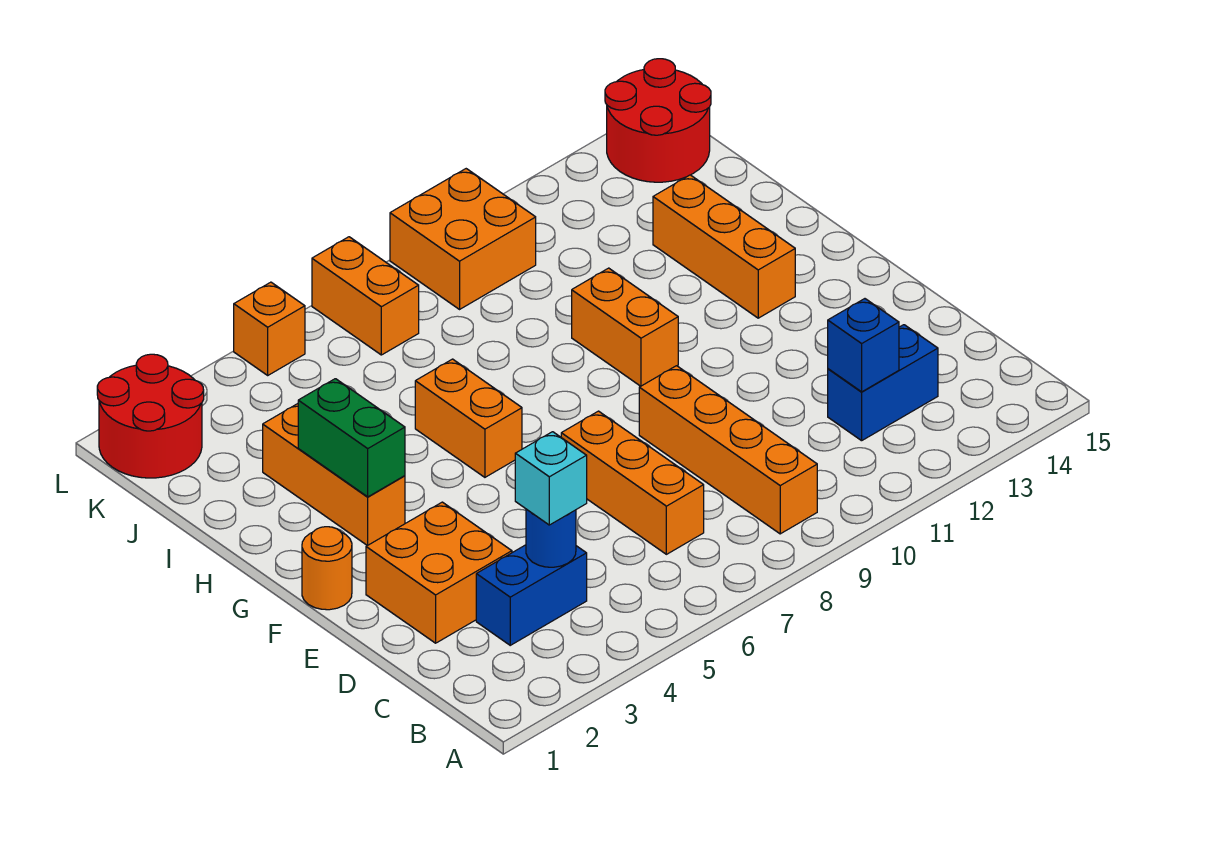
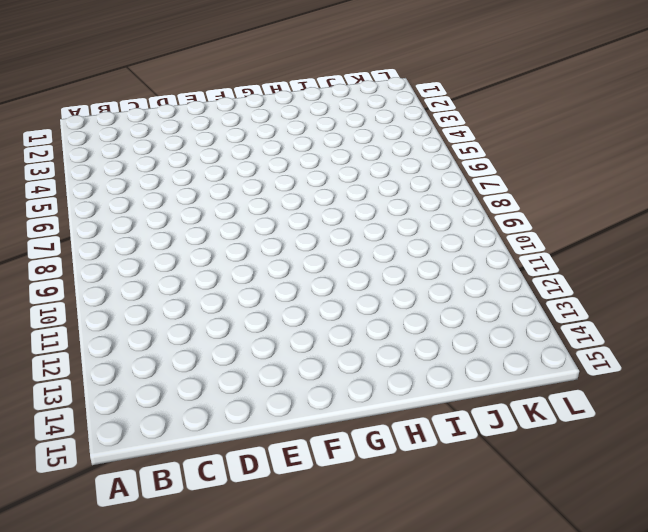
none -> orange 1x4 brick [639,366,817,534]
none -> blue 1x2 brick [476,545,587,645]
none -> orange 1x3 brick [561,411,704,554]

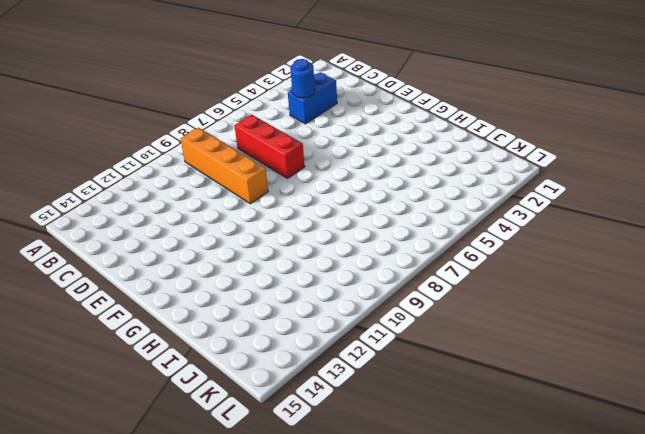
red 1x3 brick [235,115,305,178] -> orange 1x3 brick [561,411,704,554]
none -> blue 1x2 brick [828,325,938,441]
none -> orange 2x2 brick [366,502,512,643]
none -> orange 1x1 round brick [302,527,352,610]

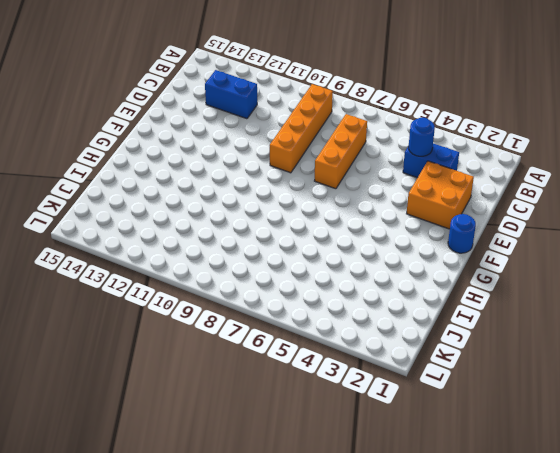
blue 1x1 round brick [448,214,476,253] -> orange 1x1 round brick [302,527,352,610]
none -> orange 1x3 brick [263,404,405,545]
none -> orange 1x2 brick [415,359,522,477]
none -> orange 1x2 brick [572,268,678,386]

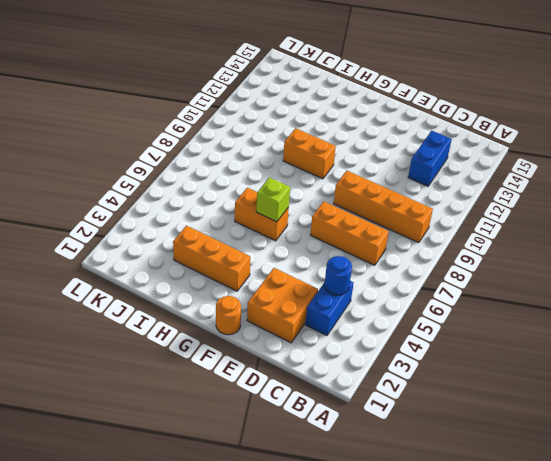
lime 1x1 brick [256,177,290,222] -> none
none -> orange 1x3 brick [653,175,795,318]
none -> red 2x2 round brick [97,354,204,478]
none -> orange 1x2 brick [312,237,419,355]

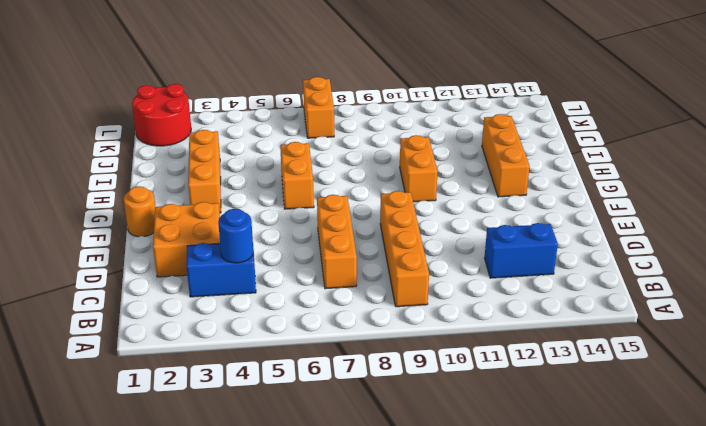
none -> orange 2x2 brick [390,169,536,309]
none -> red 2x2 round brick [605,59,711,182]
none -> orange 1x1 brick [234,282,305,375]

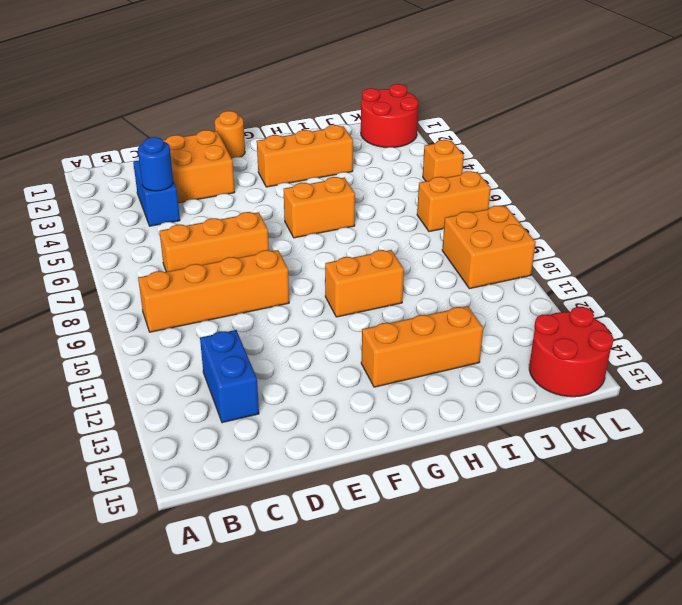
none -> blue 1x1 brick [828,299,899,392]
none -> green 1x2 brick [298,379,405,497]
none -> cyan 1x1 brick [515,432,587,525]

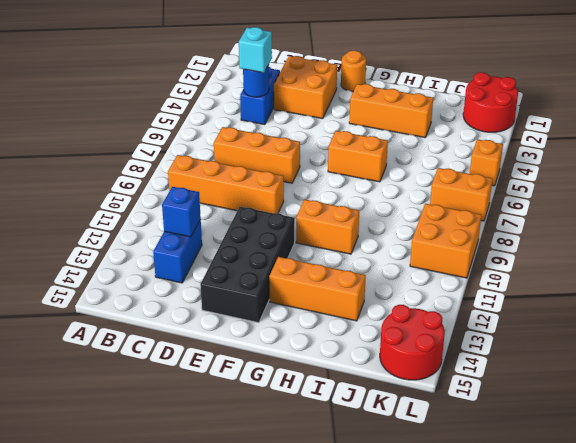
black 2x4 brick [200,207,295,323] -> none
none -> green 1x2 brick [298,379,405,497]

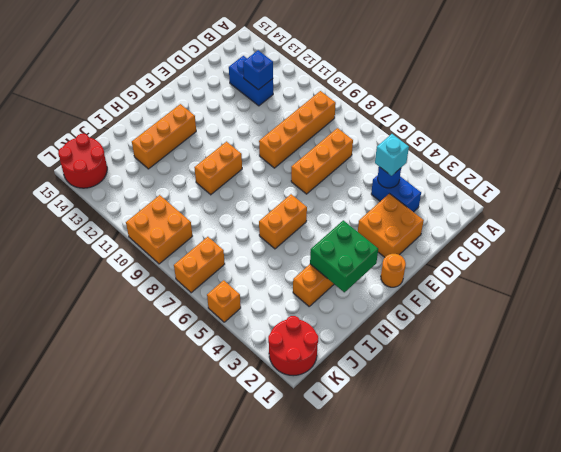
green 2x2 brick [310,220,378,292] -> green 1x2 brick [298,379,405,497]

